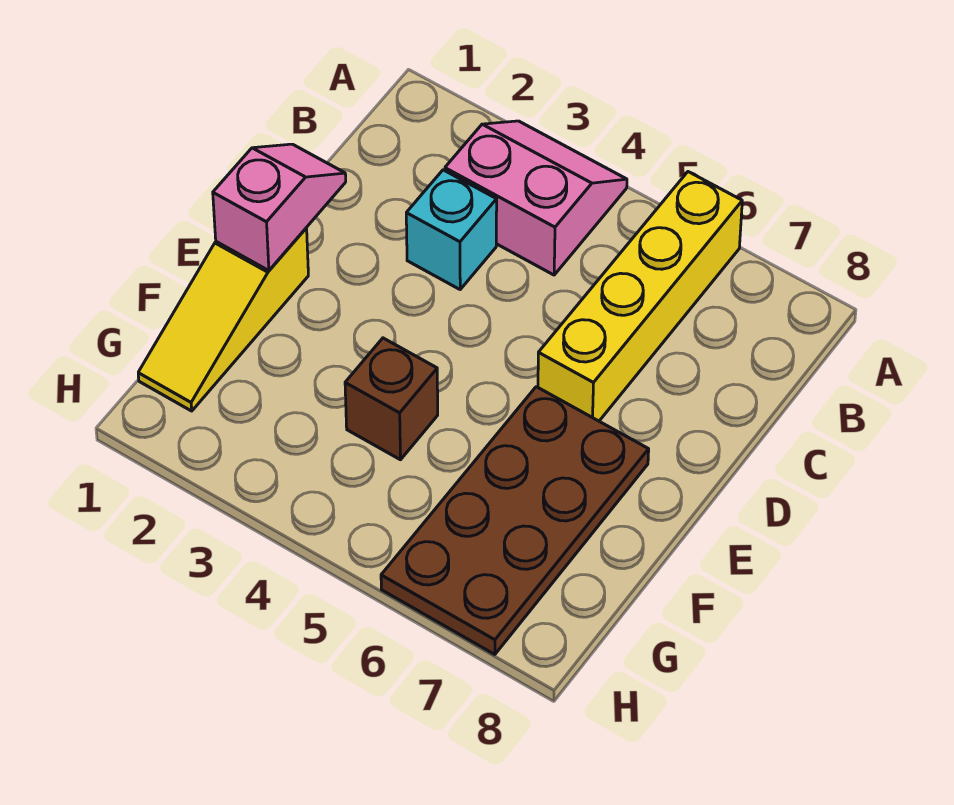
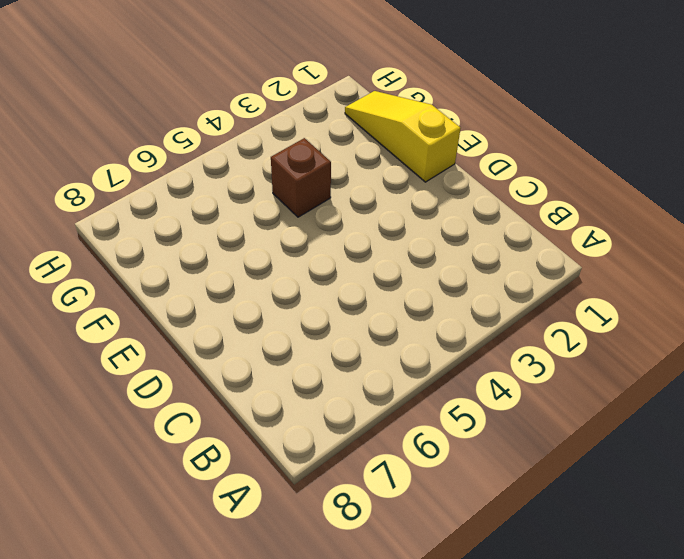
none -> pink 2x2 slope [445,121,627,275]
none -> yellow 1x4 brick [538,172,742,421]

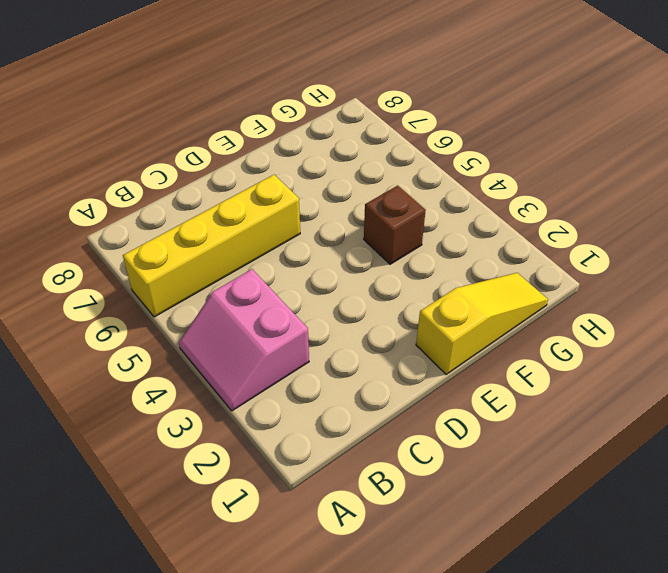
none -> cyan 1x1 brick [406,170,497,289]
none -> brown 2x4 plate [381,387,649,655]

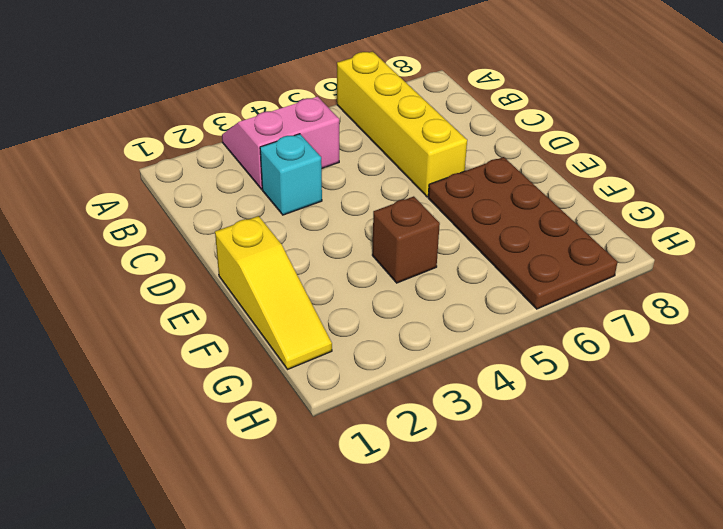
none -> pink 1x2 slope [213,144,346,271]

